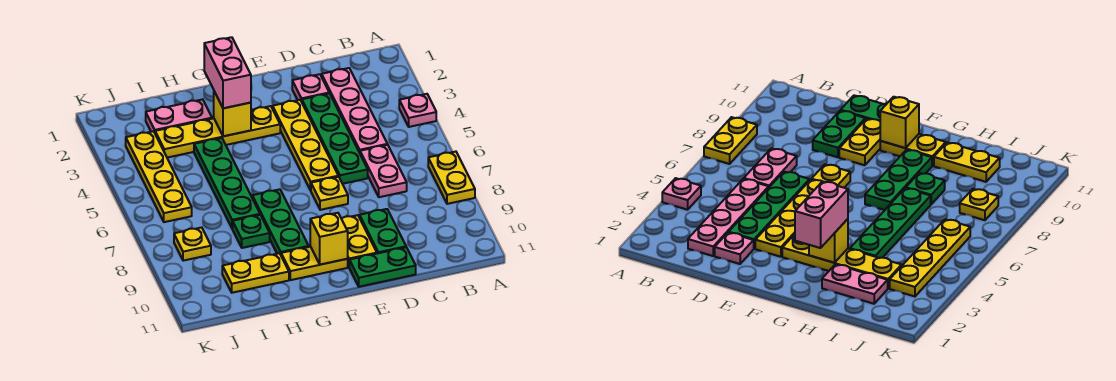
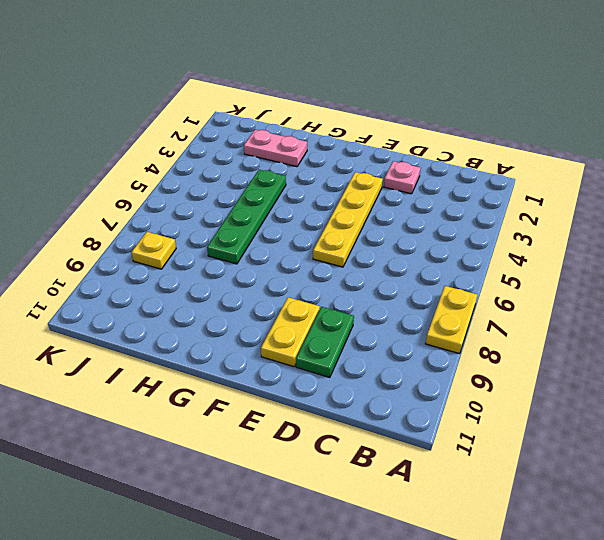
none -> pink 1x1 plate [399,94,436,127]
none -> pink 1x4 plate [322,68,387,153]
none -> pink 1x2 plate [360,145,407,197]

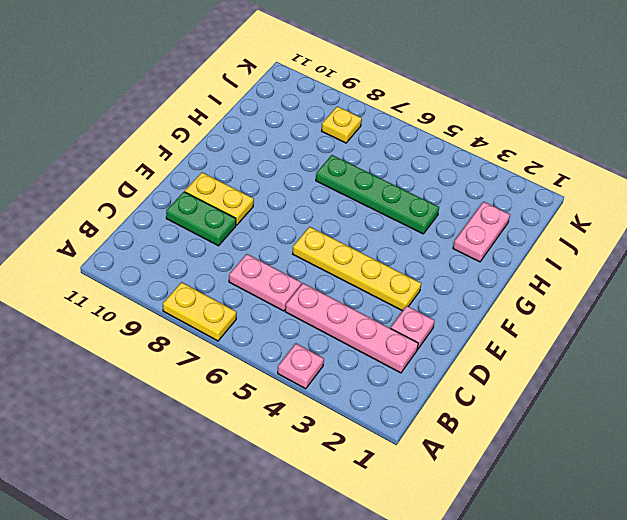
none -> green 1x4 plate [302,93,368,184]
none -> green 1x2 plate [349,247,416,287]
none -> yellow 1x1 plate [311,177,348,210]

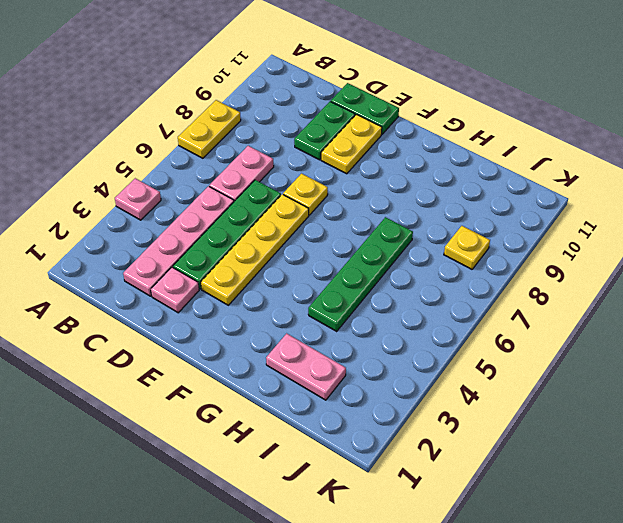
none -> yellow 1x4 plate [155,106,280,158]
none -> yellow 1x2 plate [281,247,348,280]
none -> green 1x3 plate [252,189,309,254]

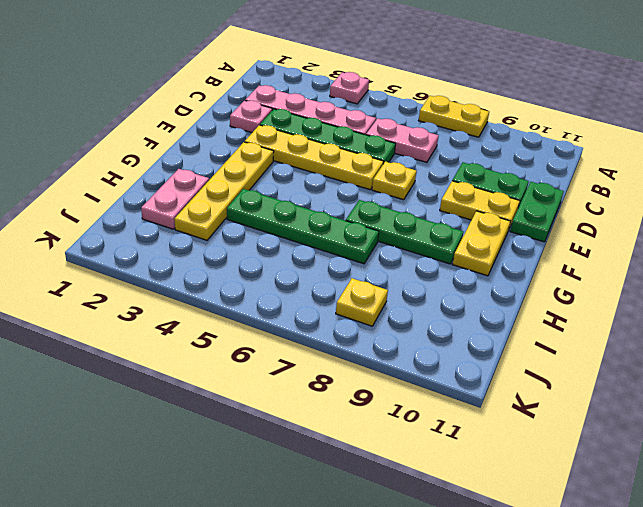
none -> green 1x1 plate [233,215,270,248]
none -> yellow 1x2 plate [222,253,289,293]
none -> yellow 1x4 plate [126,131,192,222]

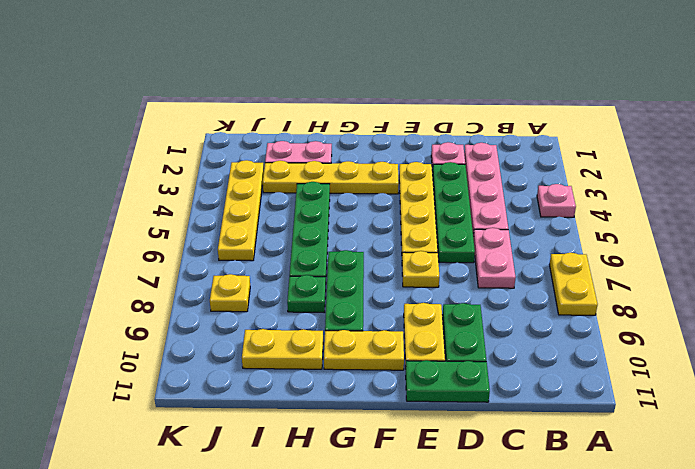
none -> yellow 1x1 brick [310,213,348,265]
none -> yellow 1x1 brick [214,92,251,136]
none -> pink 1x2 brick [204,37,251,108]

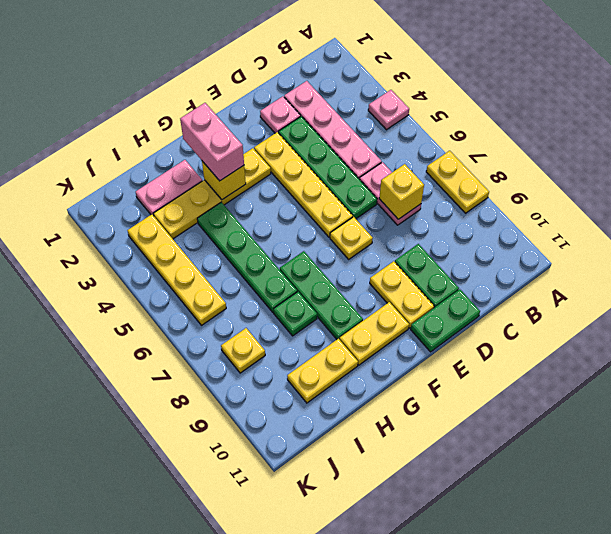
yellow 1x1 brick [379,164,424,219] -> yellow 1x1 brick moved to [310,213,348,265]

